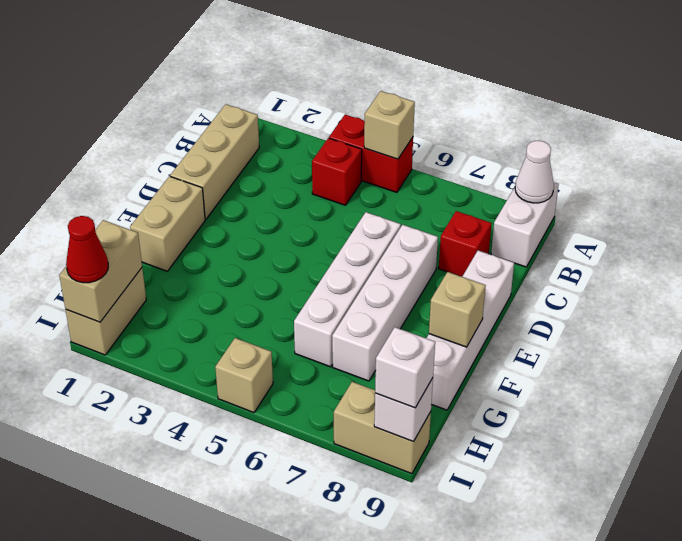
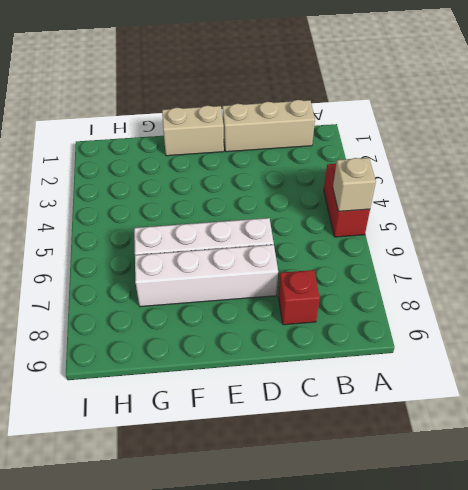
none -> white 1x2 brick [491,182,559,267]
none -> red 1x1 brick [312,138,362,205]
none -> white 1x4 brick [426,251,514,410]

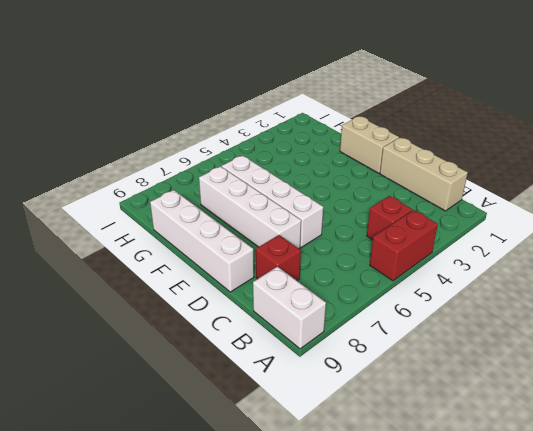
none -> tan 1x2 brick [66,268,146,355]
none -> tan 1x1 brick [215,338,273,413]
none -> tan 1x2 brick [334,382,431,474]

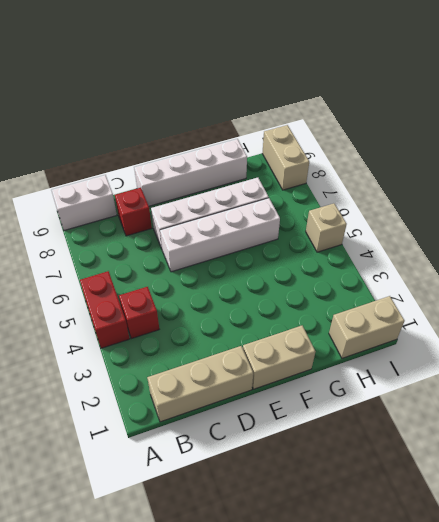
none -> tan 1x1 brick [364,91,415,159]
none -> white 1x1 cone [515,141,554,203]
none -> tan 1x1 brick [429,272,486,347]

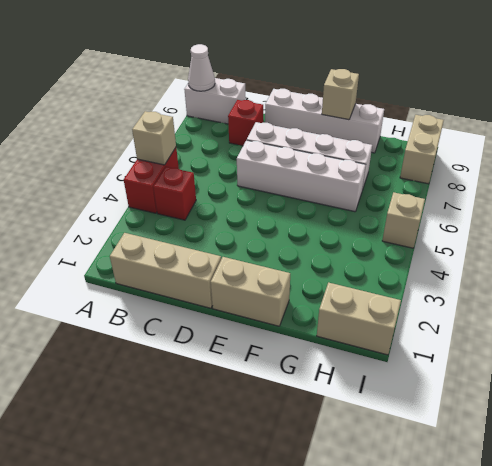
none -> tan 1x2 brick [59,220,142,322]
none -> white 1x1 brick [374,378,433,442]
none -> red 1x1 cone [66,216,108,283]

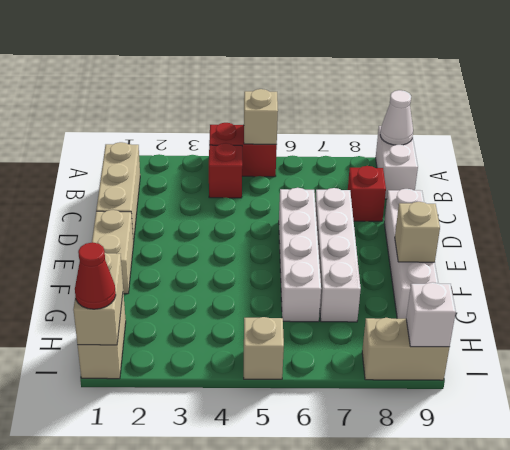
none -> white 1x1 brick [375,327,435,408]

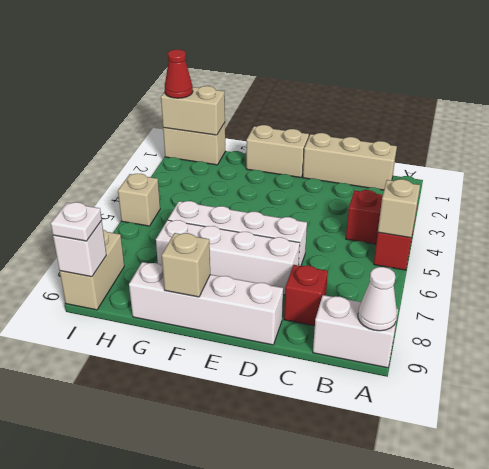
white 1x1 plate [51,202,102,241] -> white 1x1 brick [375,327,435,408]

